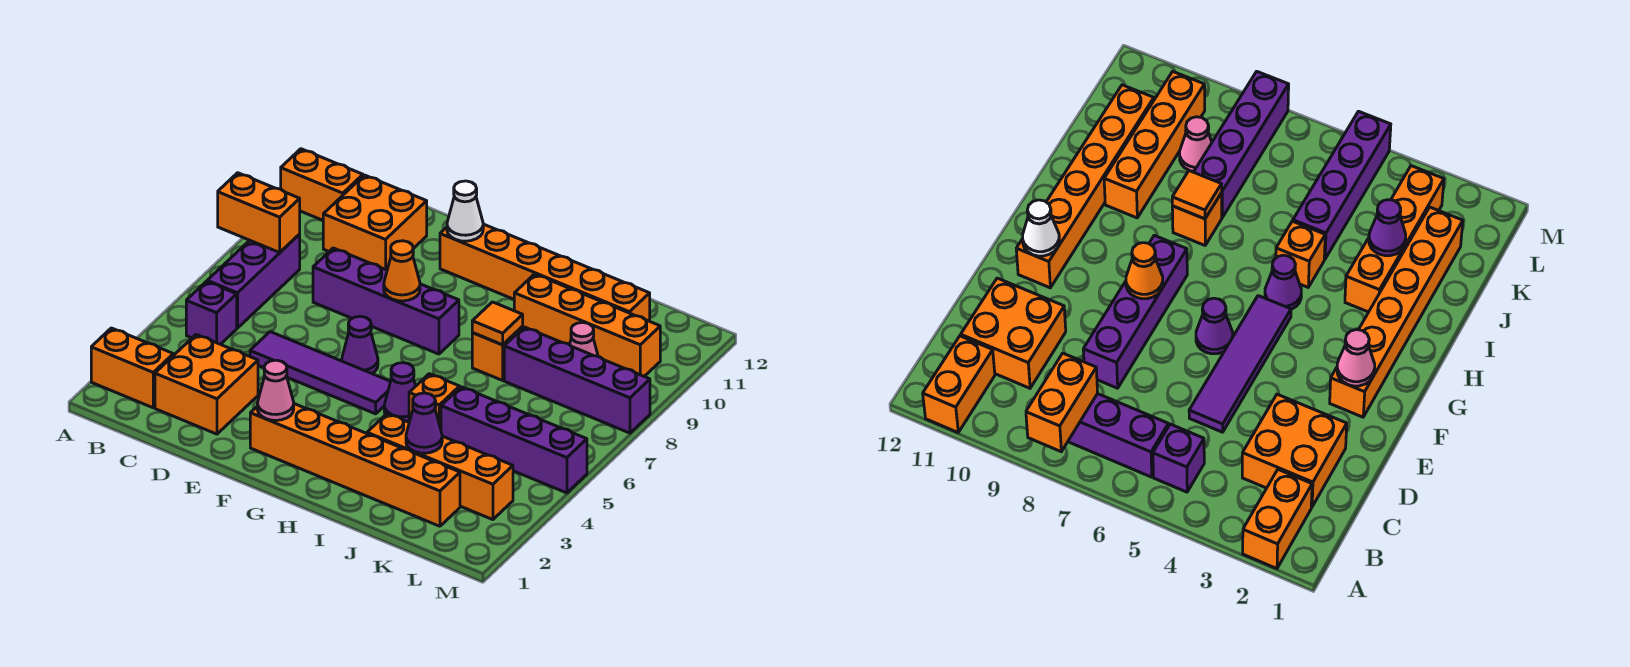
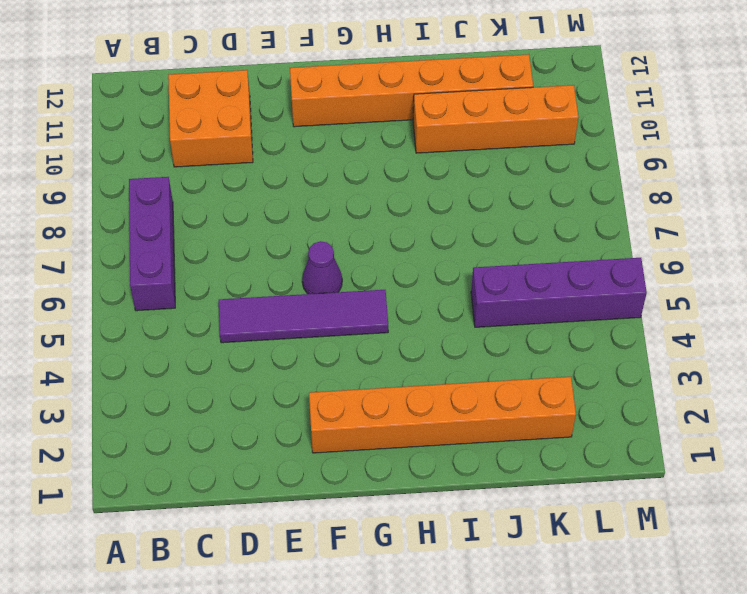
none -> orange 1x2 brick [91,328,173,408]
none -> orange 1x2 brick [281,149,363,220]
none -> purple 1x1 brick [186,281,237,344]

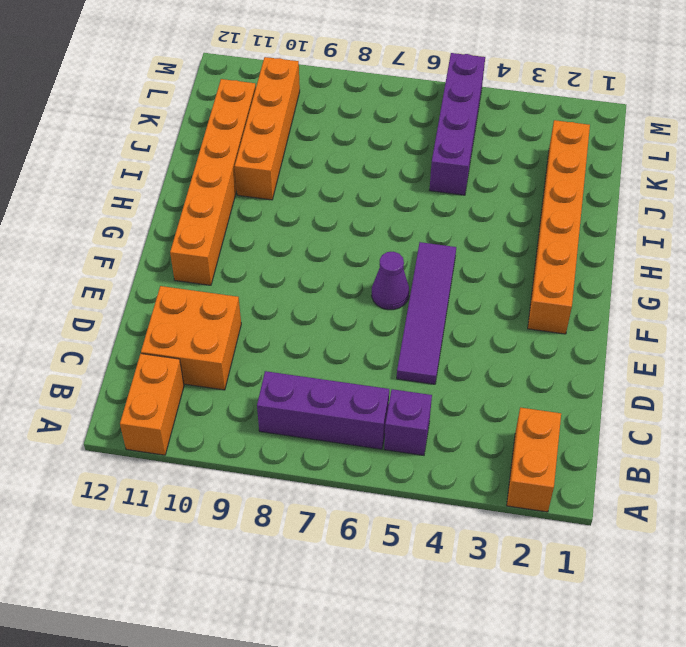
none -> orange 2x2 brick [155,335,258,434]
none -> purple 1x4 brick [313,248,459,354]
none -> purple 1x1 cone [384,363,415,422]

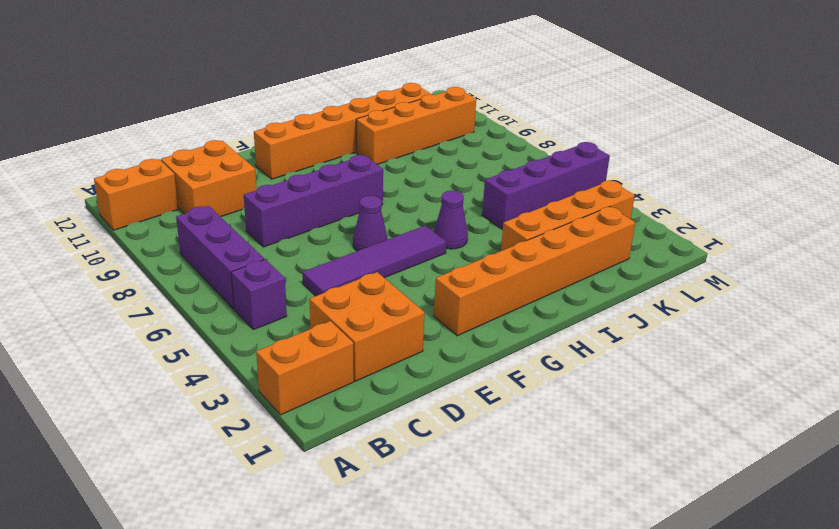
none -> orange 1x1 brick [409,374,460,429]
none -> orange 1x1 brick [472,327,523,380]
none -> purple 1x4 brick [504,327,650,433]

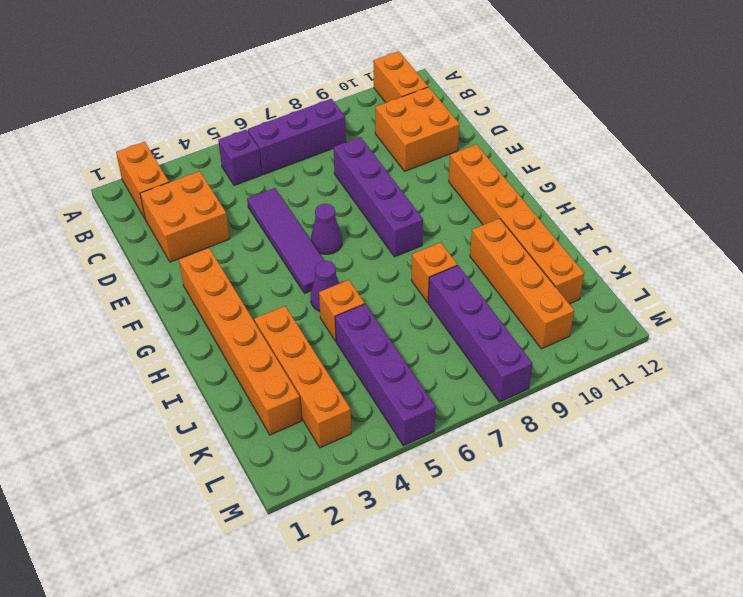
none -> pink 1x1 cone [570,323,598,356]
none -> orange 1x2 brick [218,173,300,252]
none -> pink 1x1 cone [257,360,294,420]

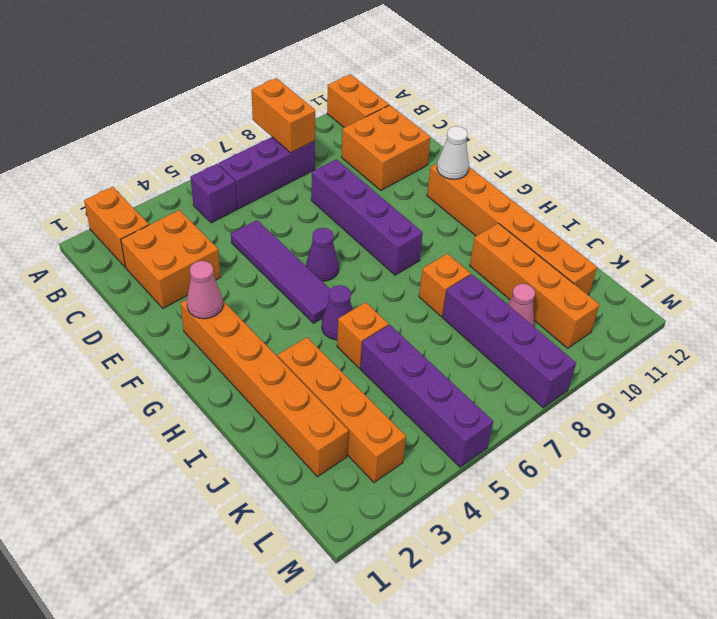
none -> orange 1x1 cone [384,241,420,301]
none -> orange 1x1 tile [472,302,523,345]
none -> purple 1x1 cone [406,393,442,453]

